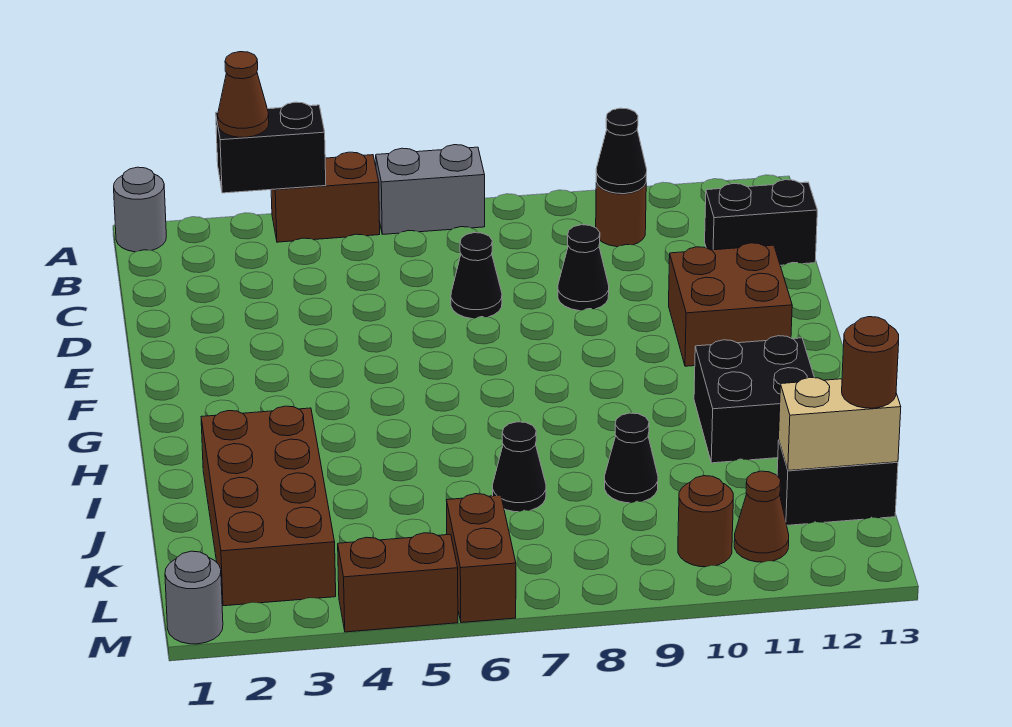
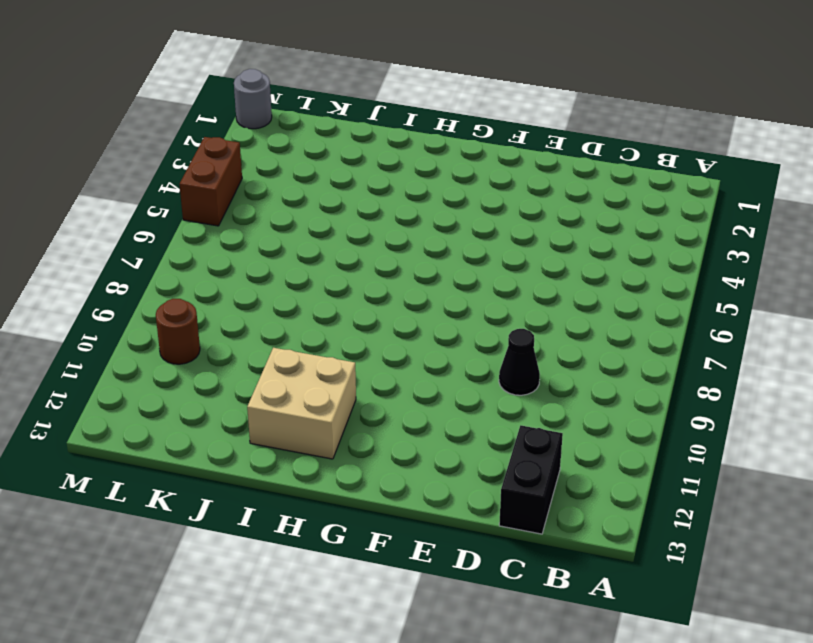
tan 2x2 brick [247,348,356,459] -> black 2x2 brick [694,336,814,463]
none -> grey 1x1 round brick [114,167,166,252]
none -> brown 1x2 brick [271,152,380,242]
none -> grey 1x2 brick [376,145,485,234]

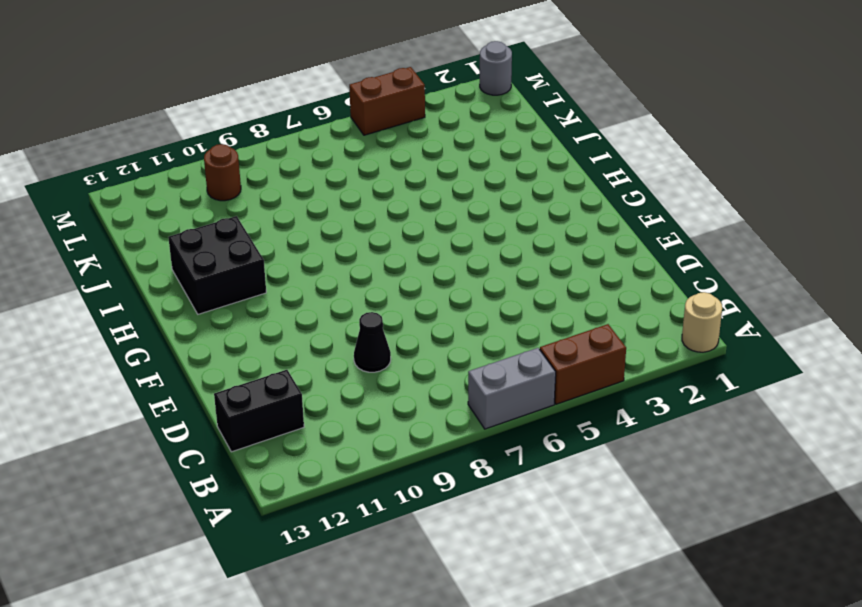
tan 1x1 round brick [682,292,722,352] -> grey 1x1 round brick [114,167,166,252]
none -> brown 1x1 round brick [596,183,646,247]
none -> black 1x1 cone [451,233,502,319]
none -> brown 2x2 brick [669,243,792,366]

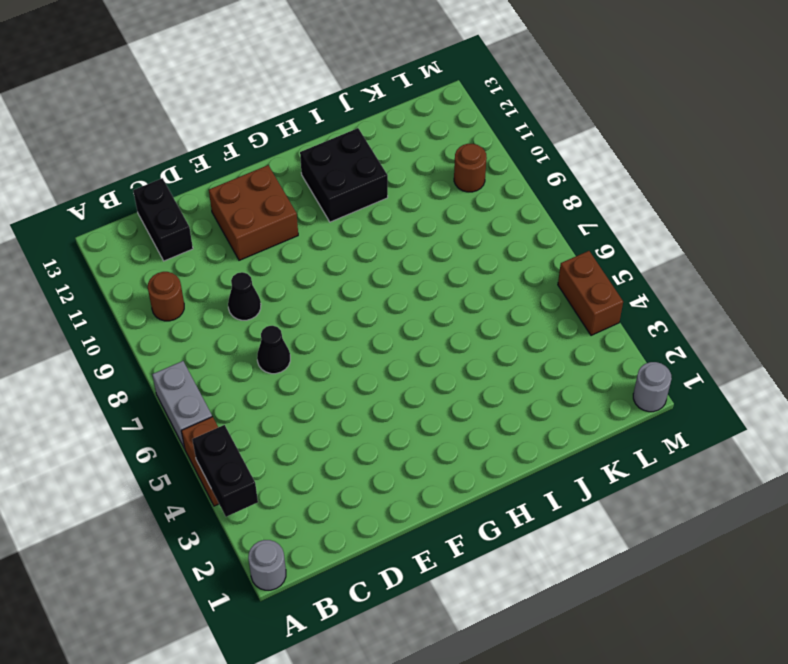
none -> brown 2x4 brick [201,406,336,606]
none -> black 1x1 cone [493,422,546,512]
none -> black 1x1 cone [605,413,658,503]

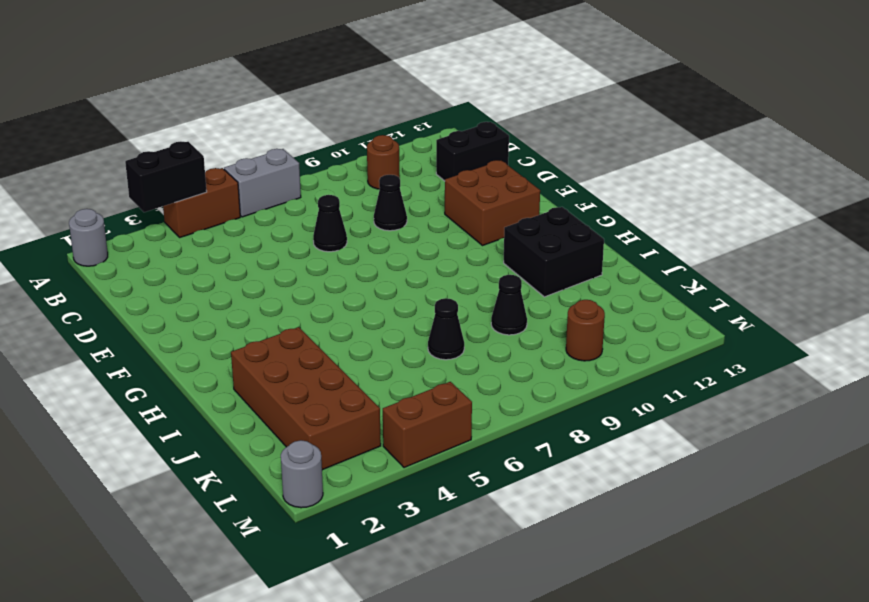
none -> black 1x2 brick [777,440,898,525]
none -> brown 1x2 brick [446,494,516,623]
none -> brown 1x1 cone [734,471,789,562]

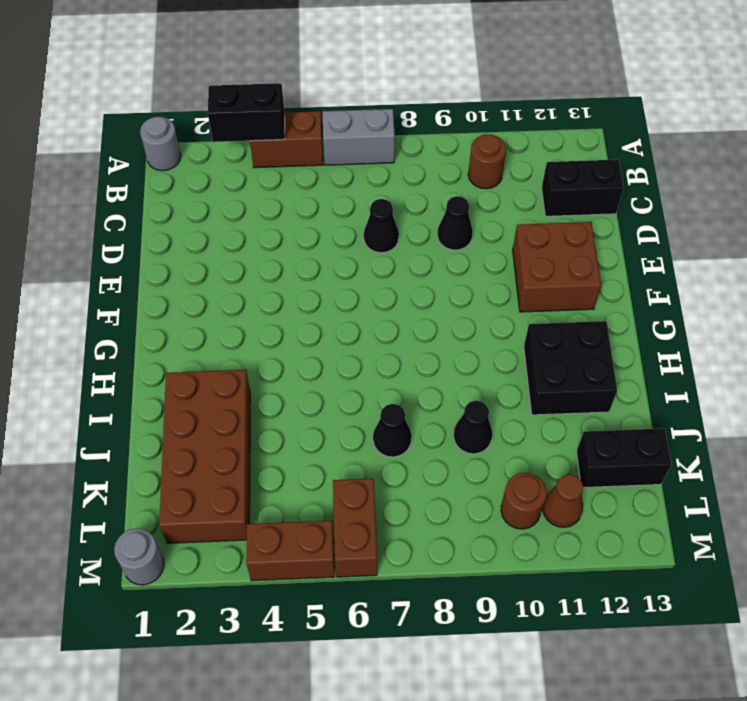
none -> black 1x1 cone [596,108,647,194]
none -> tan 1x2 brick [779,377,901,470]
none -> brown 1x1 cone [218,52,269,137]

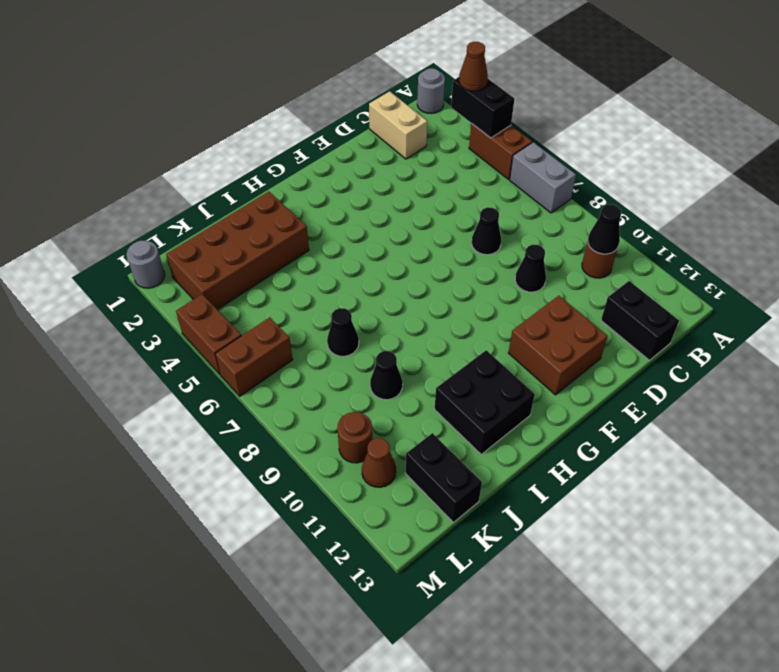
tan 1x2 brick [369,91,427,159] -> tan 1x2 brick moved to [779,377,901,470]
none -> brown 1x1 round brick [842,317,899,408]

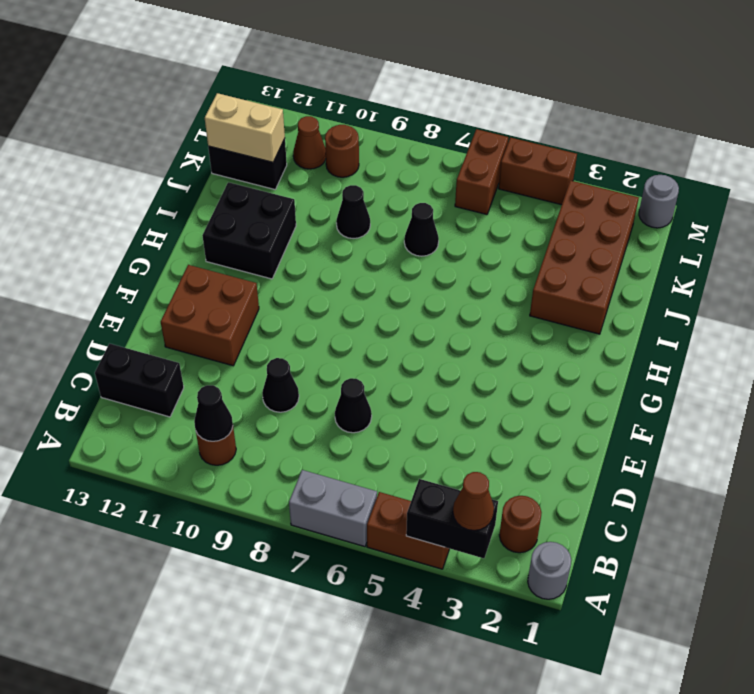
brown 1x1 round brick [499,496,542,553] -> brown 1x1 round brick moved to [842,317,899,408]

